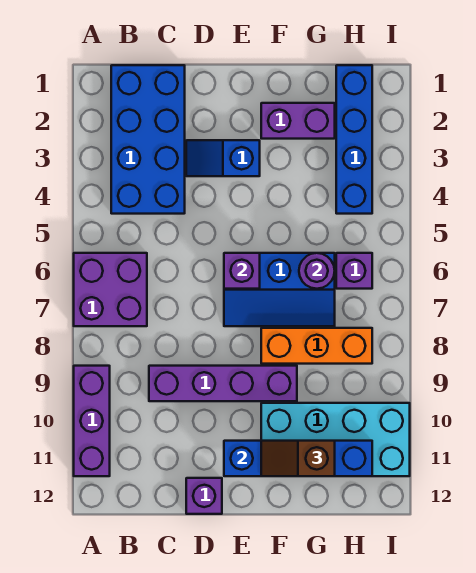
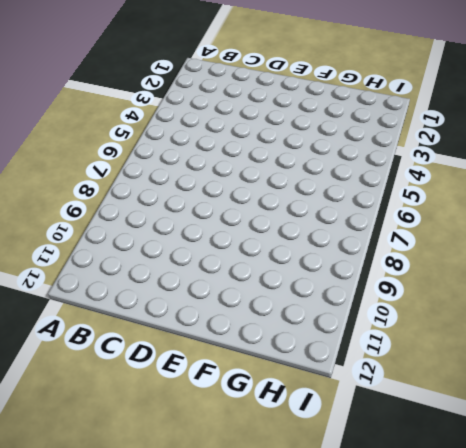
none -> purple 2x2 brick [74,253,147,326]
none -> purple 1x3 brick [74,366,110,476]
none -> blue 2x4 brick [111,65,185,214]

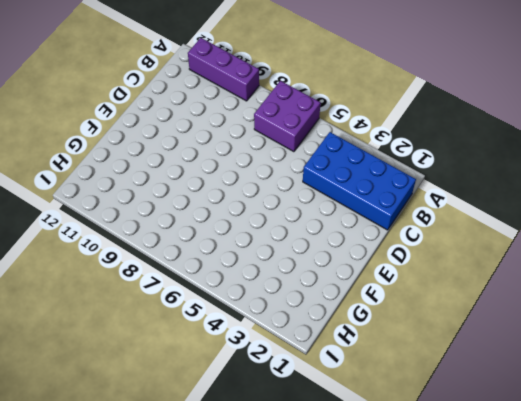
none -> purple 1x4 brick [149,366,297,401]
none -> blue 1x2 slope [186,140,260,176]
none -> purple 1x1 brick [186,478,222,514]

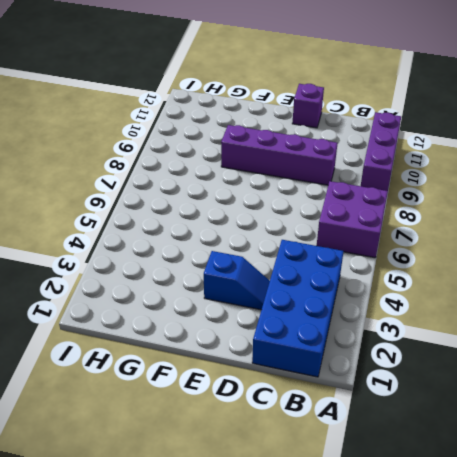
none -> blue 2x3 slope [224,253,335,326]
none -> purple 1x2 brick [261,103,335,139]
none -> orange 1x3 brick [261,328,372,364]

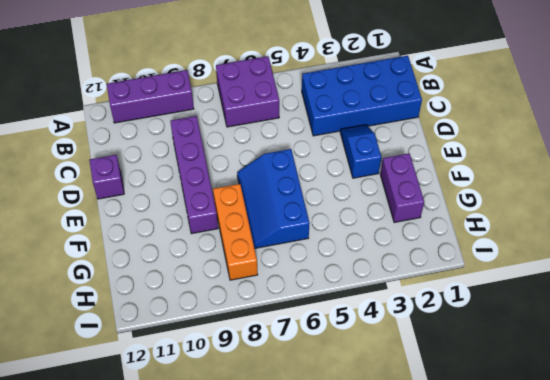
none -> cyan 2x4 brick [261,403,410,476]
none -> blue 1x4 brick [336,65,372,214]
none -> purple 1x1 brick [336,253,372,289]

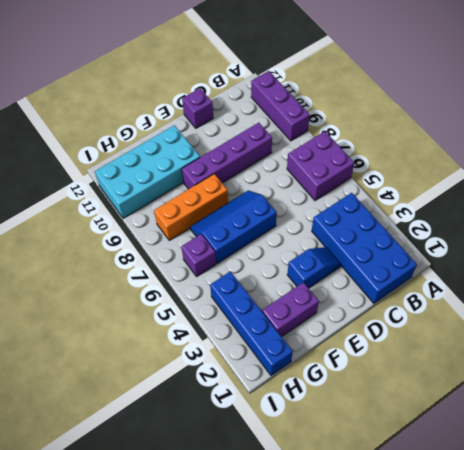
none -> purple 1x1 brick [224,253,260,289]
none -> blue 1x4 brick [224,441,372,476]
none -> purple 1x1 round brick [299,253,335,289]

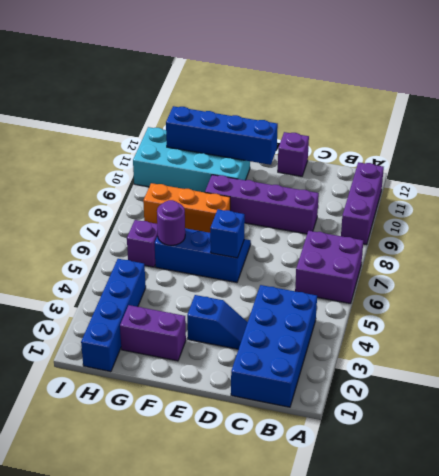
blue 1x1 brick [210,209,245,258] -> purple 1x1 brick [224,253,260,289]
none -> brown 1x2 slope [261,441,335,476]

